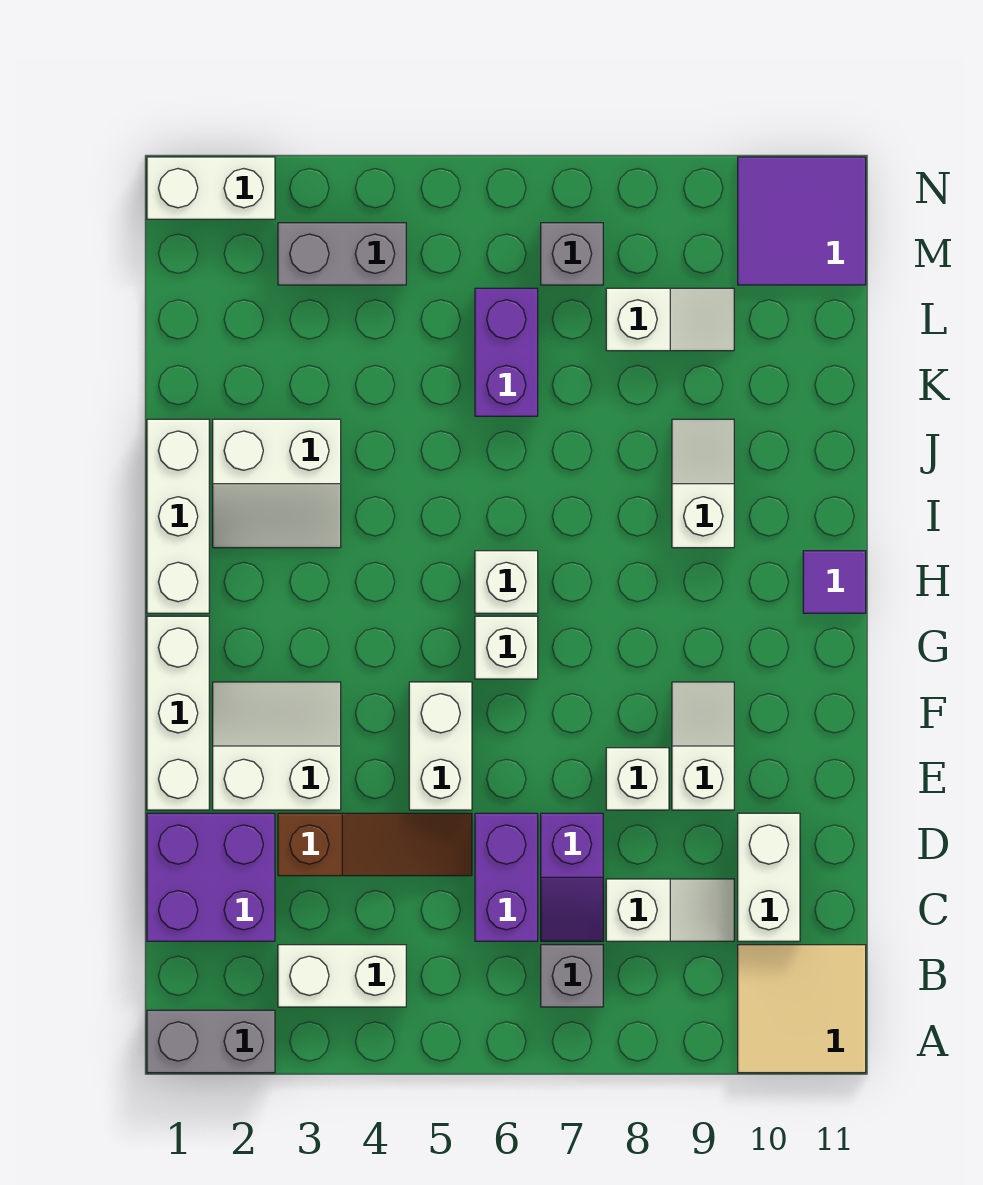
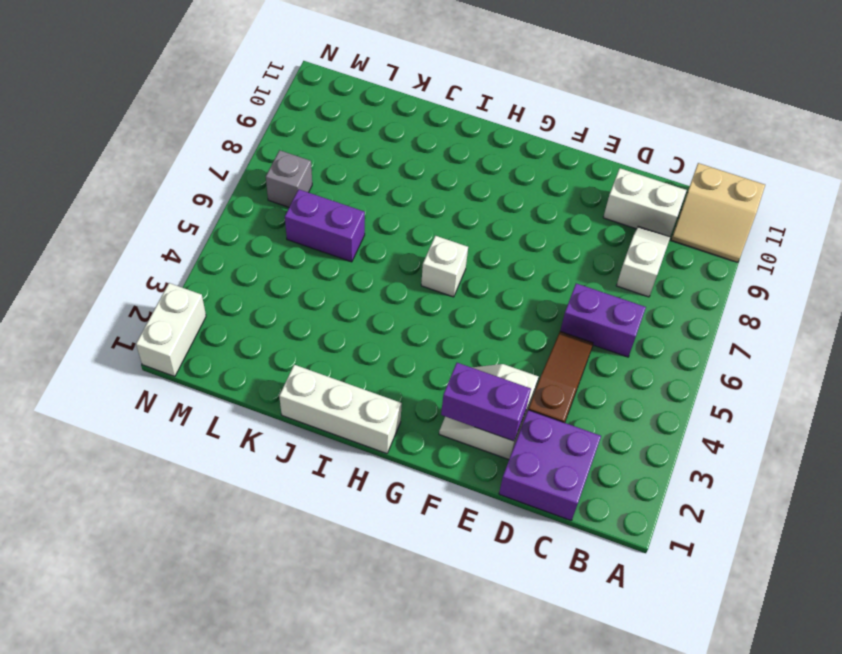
tan 2x2 slope [671,163,765,262] -> tan 2x2 tile [738,945,866,1073]
purple 1x2 brick [441,363,531,441] -> none
none -> grey 1x2 brick [147,1010,275,1073]
none -> white 1x2 brick [278,945,406,1007]
none -> grey 1x1 brick [541,945,603,1007]

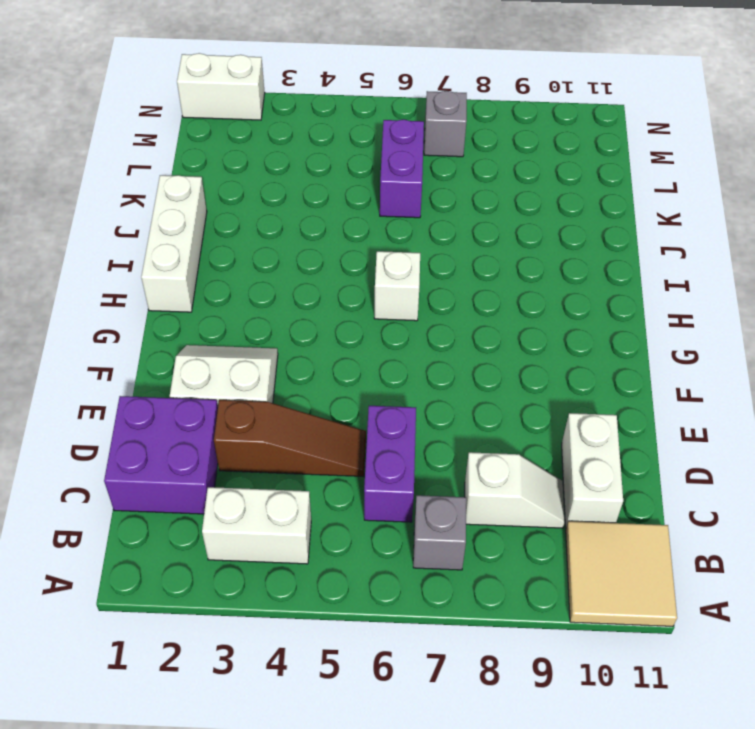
none -> grey 1x2 brick [147,1010,275,1073]
none -> purple 1x2 slope [541,813,603,941]
none -> white 1x3 brick [147,616,209,810]

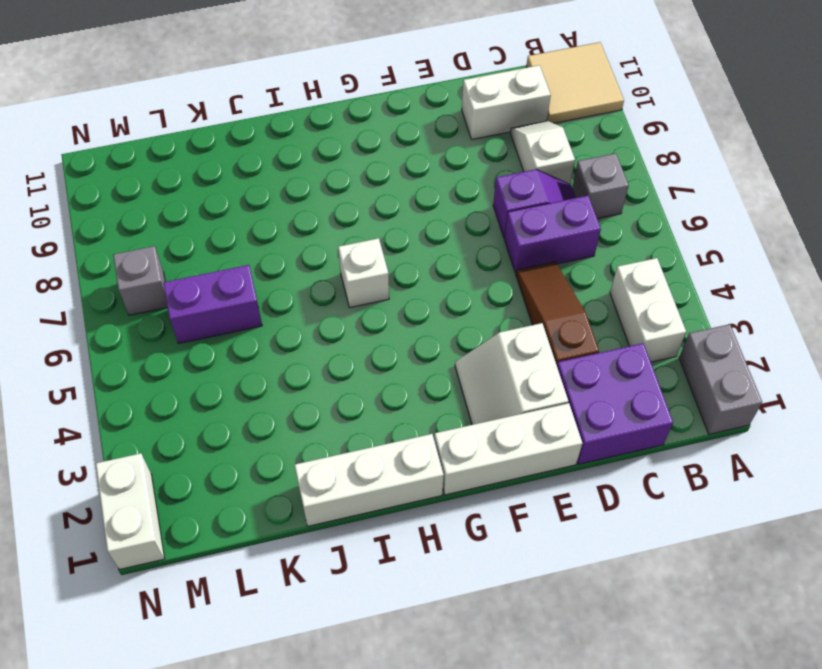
none -> white 1x2 brick [409,682,472,810]
none -> white 1x1 brick [606,748,669,810]
none -> white 1x2 slope [672,682,734,810]

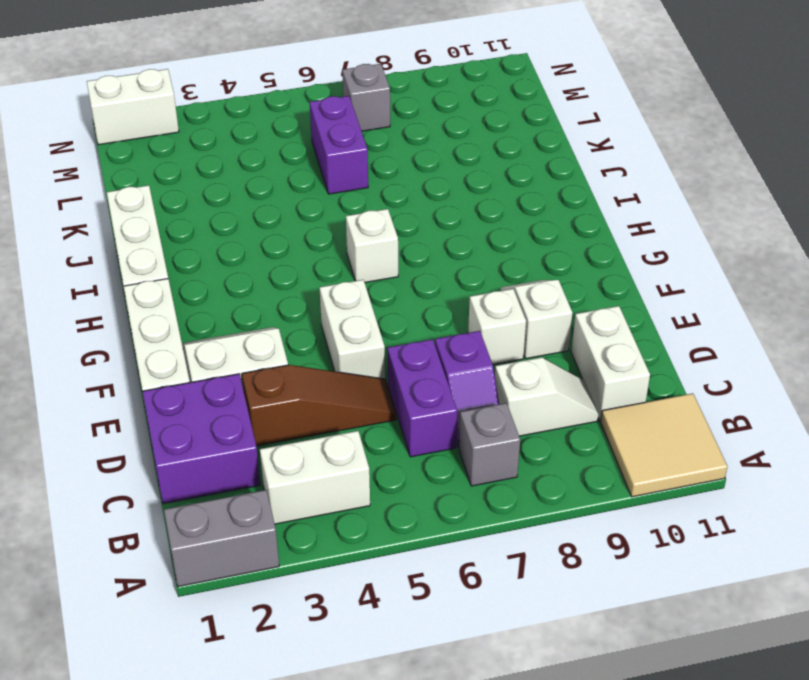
none -> white 1x1 brick [475,616,538,679]
none -> purple 1x1 tile [803,551,866,613]
none -> white 2x2 slope [213,419,341,548]

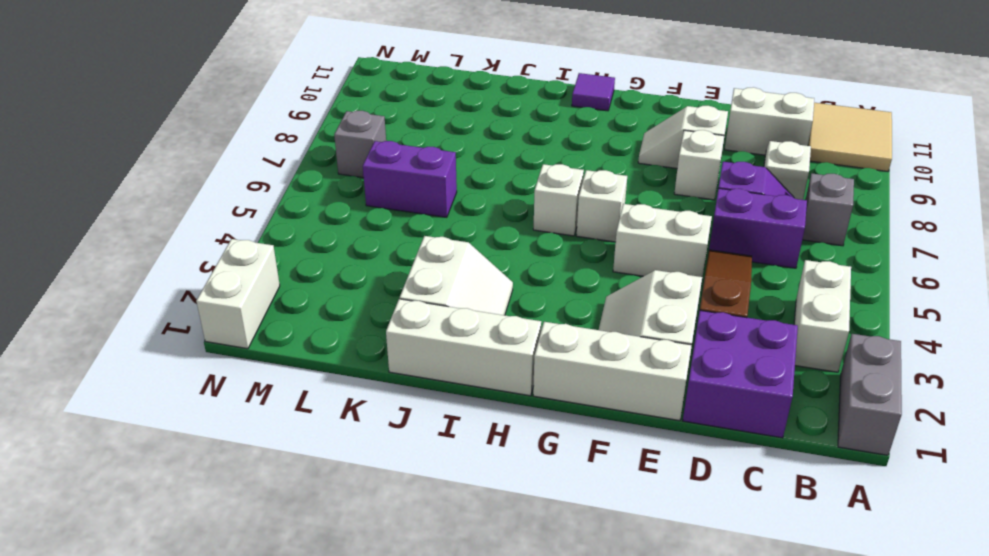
none -> white 1x2 slope [672,419,734,548]
none -> white 1x2 slope [606,288,734,351]
none -> grey 1x2 brick [278,223,406,285]

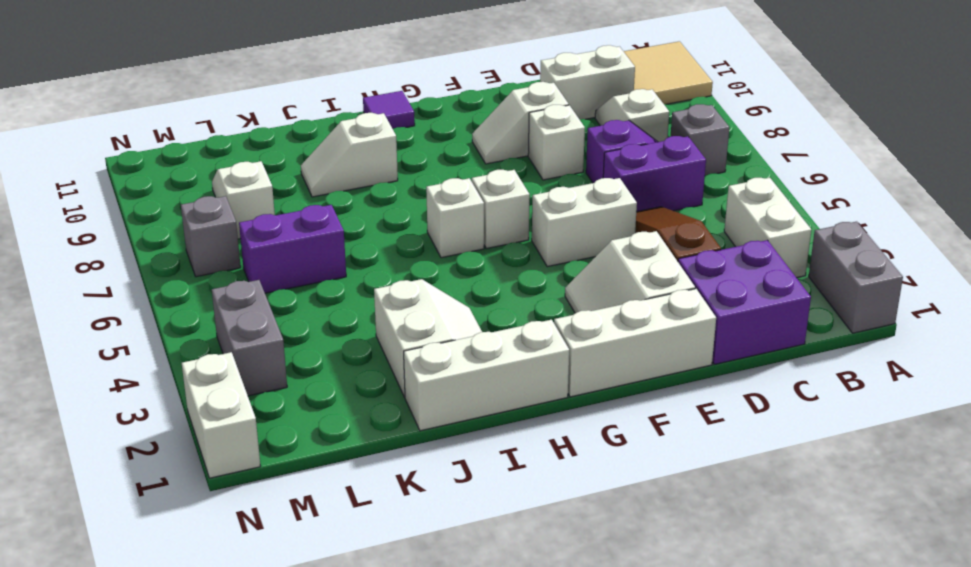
none -> purple 2x2 tile [738,157,866,285]

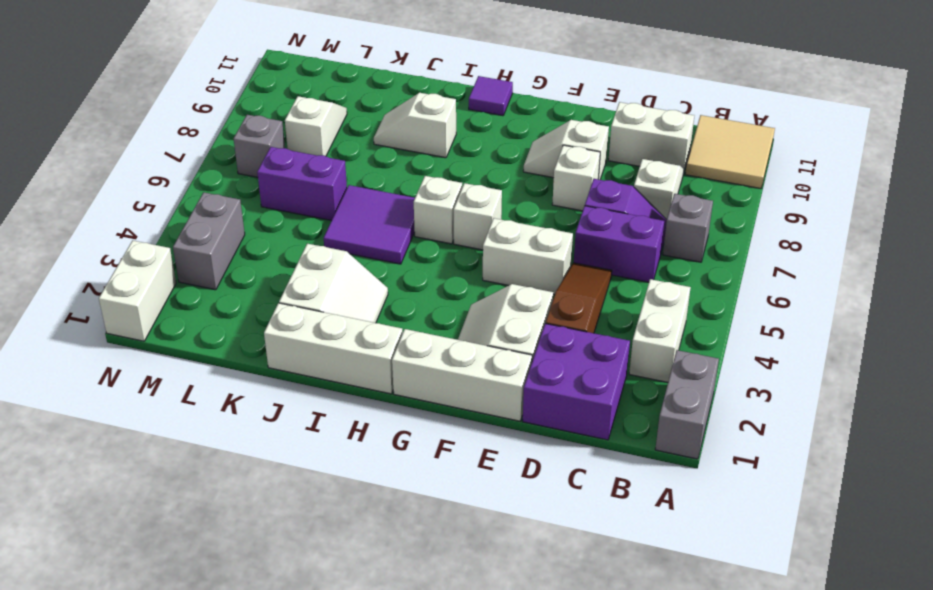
purple 2x2 tile [324,185,415,264] -> purple 2x2 tile moved to [738,157,866,285]

